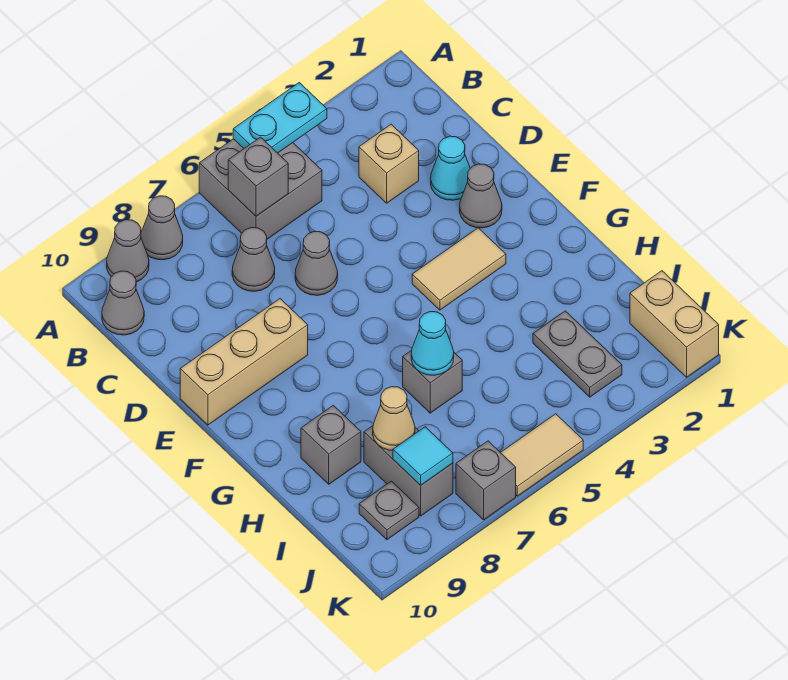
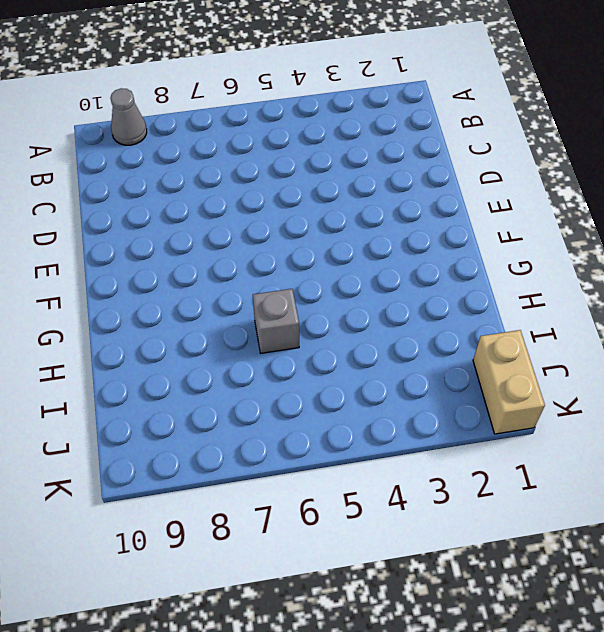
none -> grey 2x2 brick [199,139,322,239]
none -> grey 1x1 cone [141,196,183,260]
none -> grey 1x1 cone [102,271,144,335]

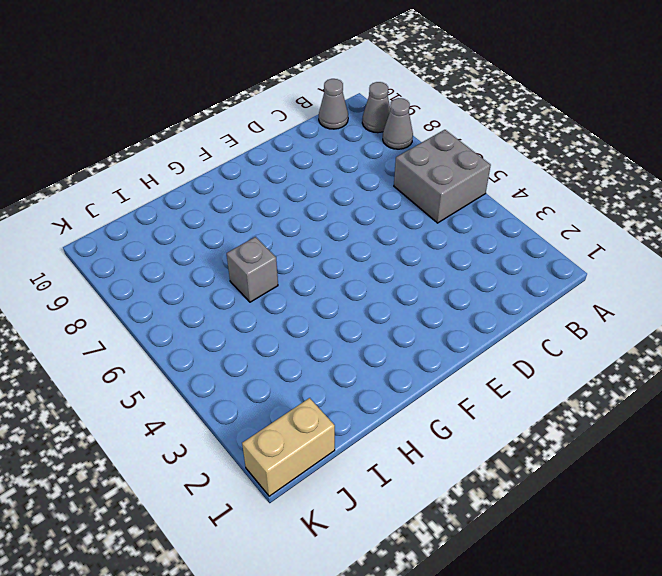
none -> tan 1x1 brick [359,124,419,203]
none -> grey 1x1 cone [232,228,275,291]
none -> cyan 1x1 cone [431,136,470,200]

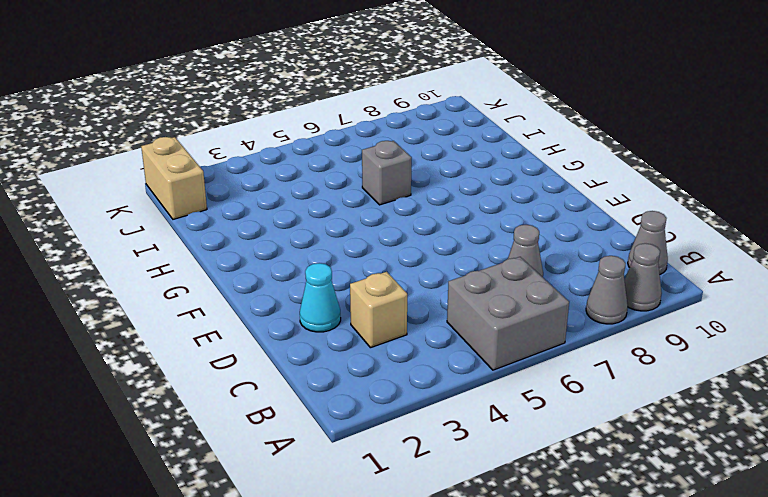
none -> grey 1x1 cone [295,231,338,295]
none -> grey 1x1 cone [460,164,502,228]
none -> tan 1x3 brick [180,299,308,425]

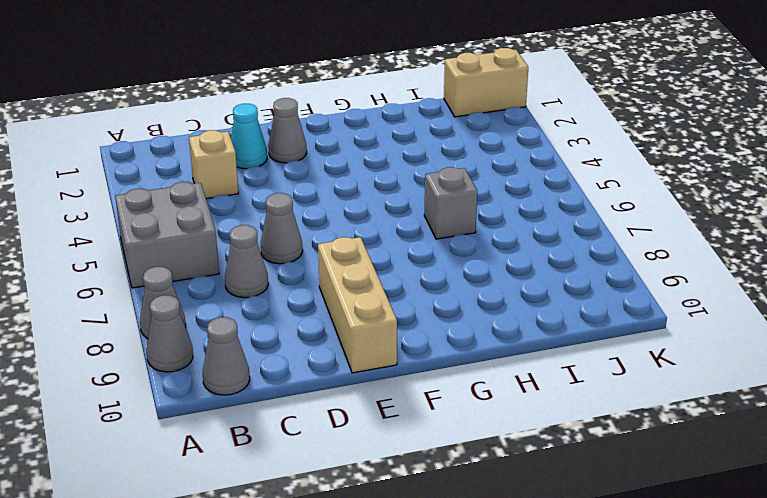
none -> tan 1x2 tile [412,228,506,310]
none -> grey 1x1 brick [301,405,361,484]
none -> grey 1x2 plate [533,311,622,397]

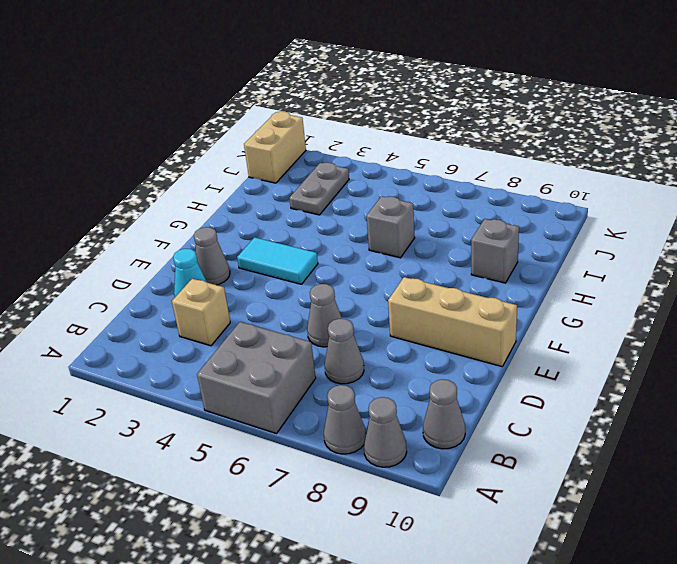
cyan 1x2 tile [237,237,318,284] -> tan 1x2 tile [412,228,506,310]
none -> grey 1x2 brick [364,426,453,516]
none -> grey 1x1 plate [359,481,419,540]
none -> tan 1x2 tile [501,414,583,496]

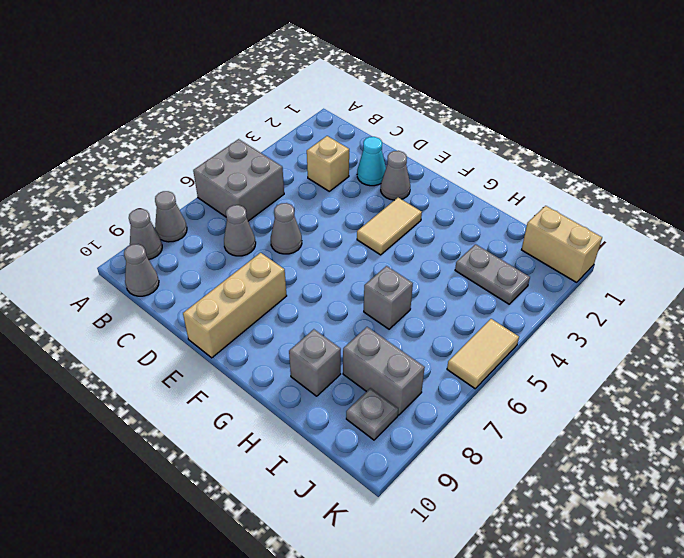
none -> grey 1x1 brick [456,441,516,520]
none -> cyan 1x2 plate [233,83,327,153]
none -> grey 1x1 brick [228,137,288,216]

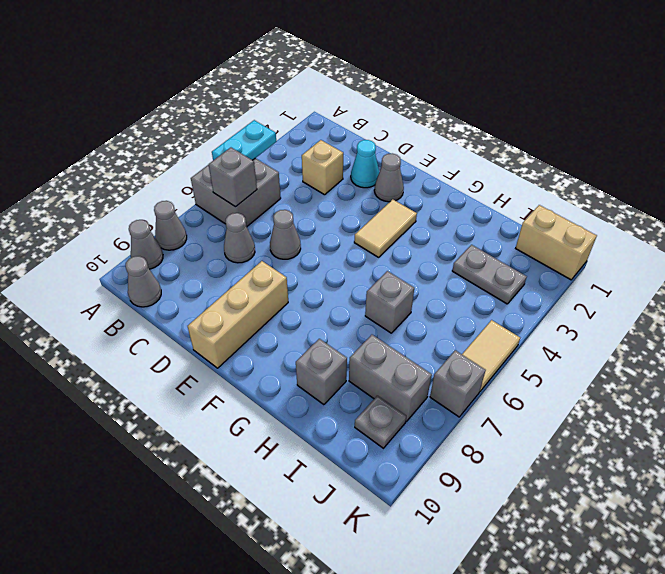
none -> cyan 1x1 cone [411,312,454,375]
none -> tan 1x1 cone [373,387,415,450]
none -> cyan 1x1 tile [393,427,453,485]

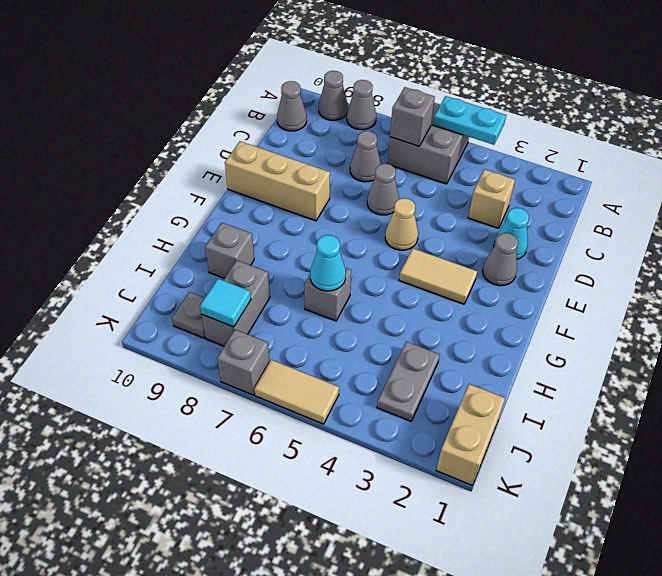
tan 1x1 cone [385,198,418,250] -> tan 1x1 cone moved to [373,387,415,450]

